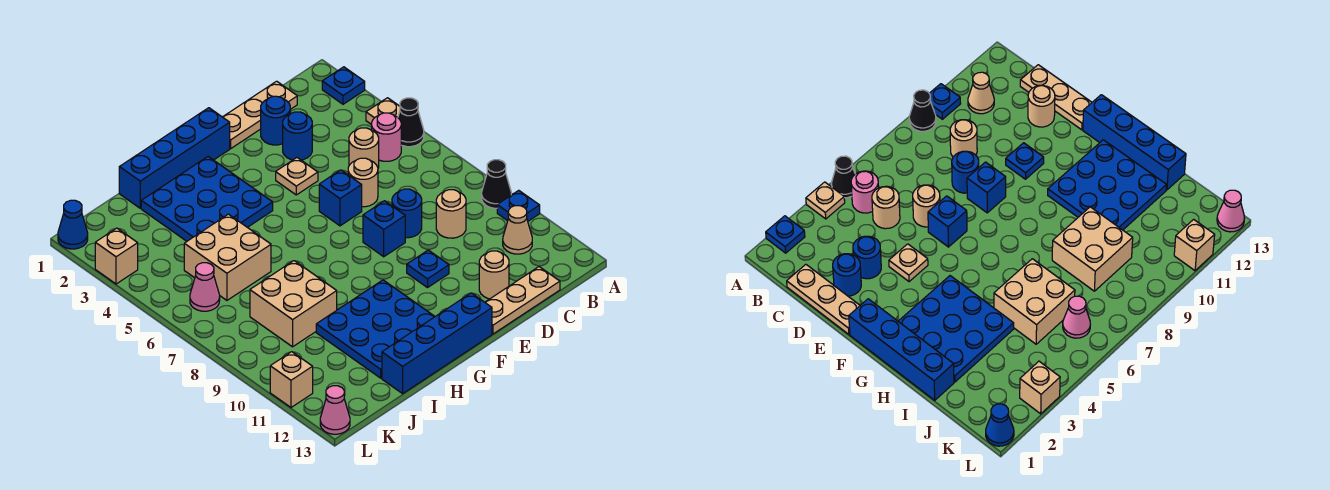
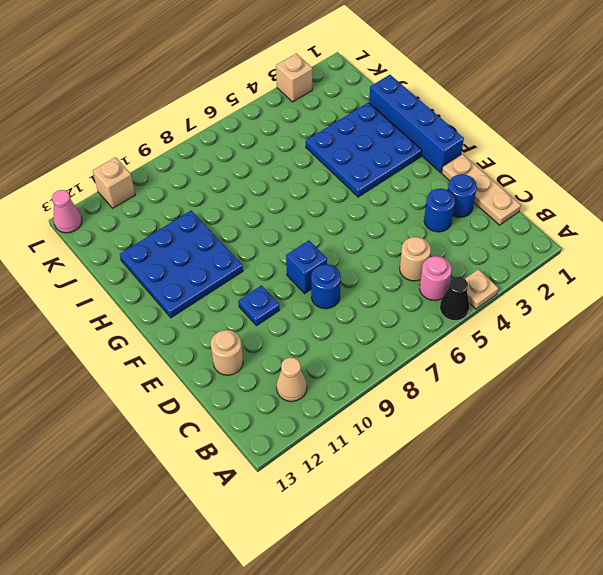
none -> blue 1x1 plate [322,67,365,104]
none -> black 1x1 cone [482,160,511,208]
none -> blue 1x1 plate [497,190,540,221]
none -> tan 1x1 round brick [436,190,466,238]

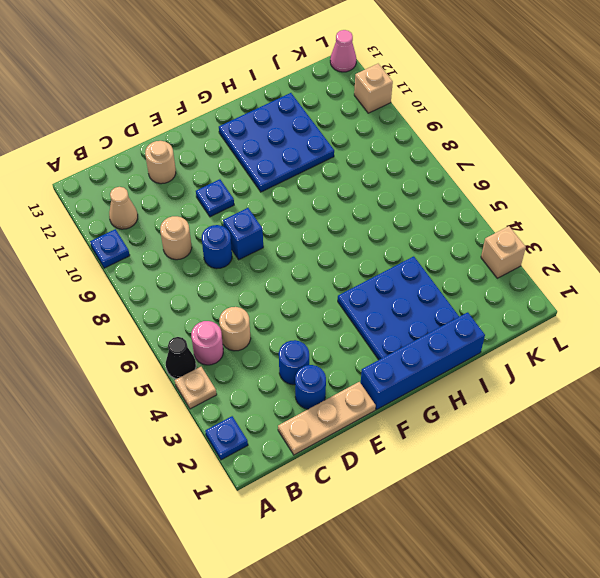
none -> black 1x1 cone [482,160,511,208]
none -> tan 1x3 plate [485,267,560,334]
none -> tan 1x1 round brick [348,158,378,207]
none -> tan 1x1 plate [276,158,318,195]

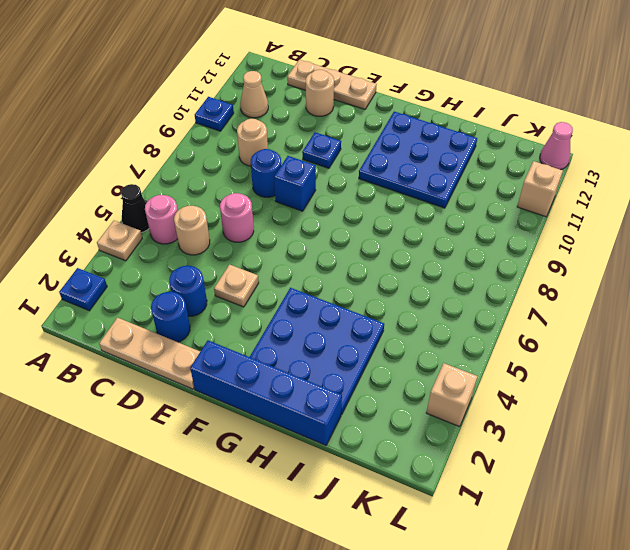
pink 1x1 round brick [220,193,254,242] -> tan 1x1 round brick [348,158,378,207]
none -> black 1x1 cone [482,160,511,208]
none -> blue 1x1 brick [319,170,362,226]
none -> blue 1x4 brick [382,293,492,394]
none -> tan 2x2 brick [184,214,271,300]

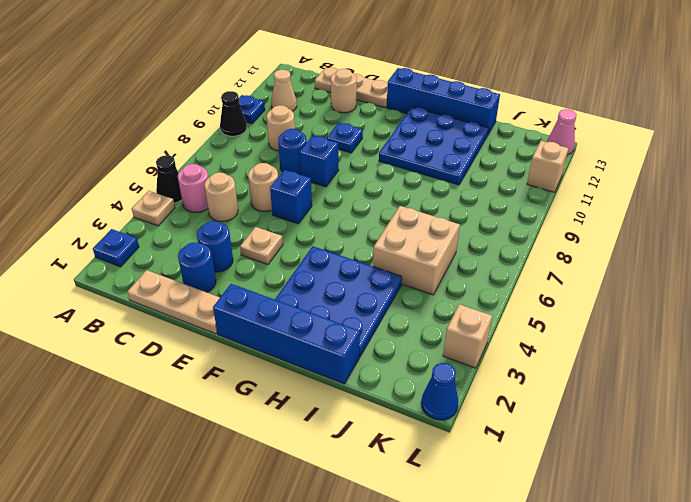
none -> tan 2x2 brick [250,261,337,347]
none -> pink 1x1 cone [190,263,220,311]

